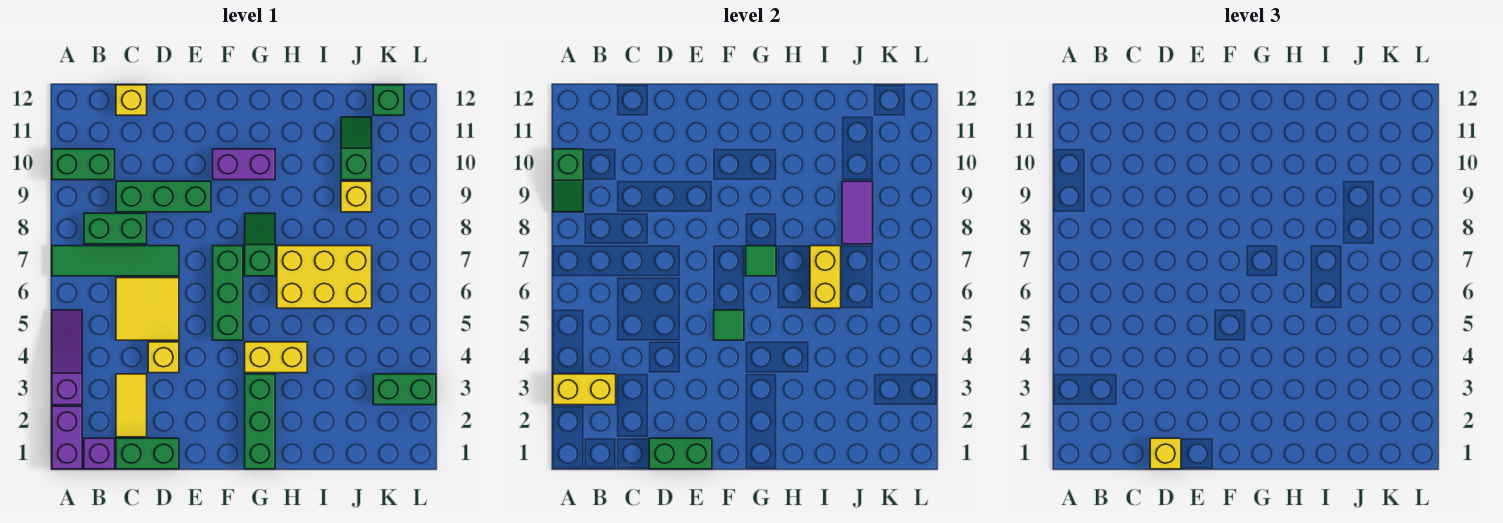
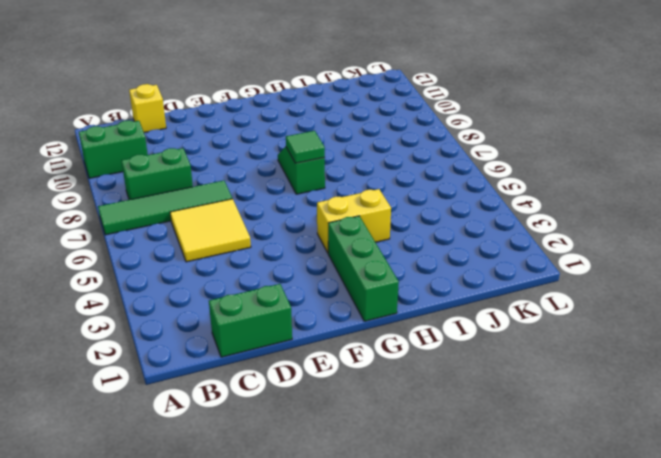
none -> purple 1x2 brick [52,406,82,469]
none -> purple 1x3 slope [52,310,82,405]
none -> purple 1x1 brick [84,438,115,469]
none -> yellow 1x2 tile [116,374,147,437]

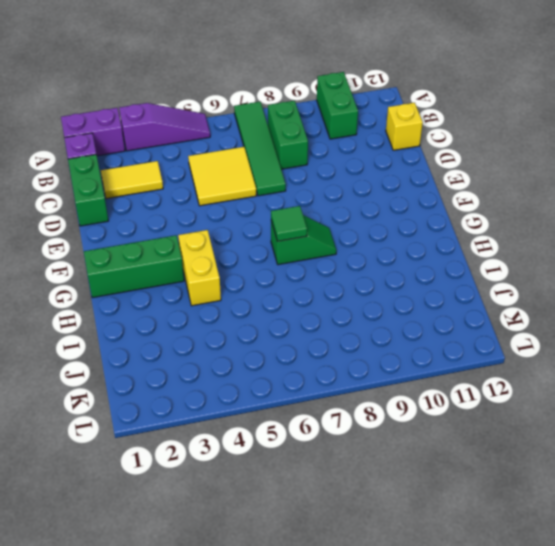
none -> green 1x3 brick [116,181,211,212]
none -> yellow 1x1 brick [148,342,179,373]
none -> green 1x3 brick [213,246,243,340]
none -> purple 1x2 brick [213,149,275,180]

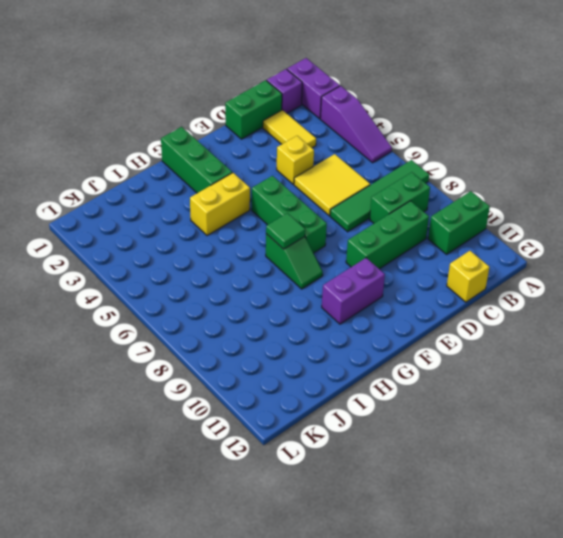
none -> yellow 2x3 brick [277,246,372,308]
none -> yellow 1x1 brick [341,181,372,212]
none -> green 1x2 slope [341,117,372,180]
none -> green 1x2 brick [373,374,436,405]

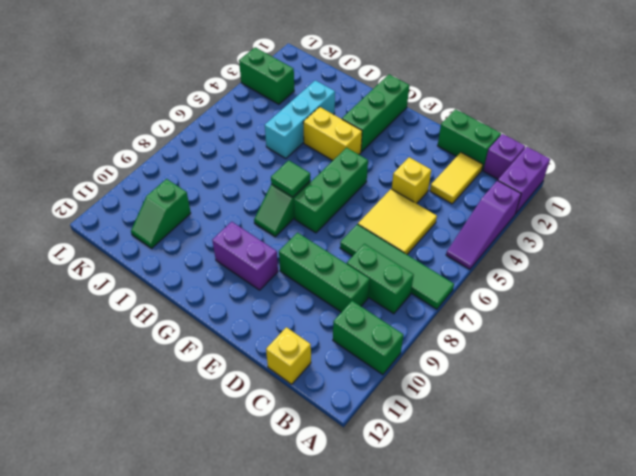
cyan 1x3 brick [265,80,335,159] -> none
none -> yellow 2x3 brick [277,246,372,308]
none -> yellow 1x1 brick [341,181,372,212]
none -> green 1x1 brick [373,85,404,115]
none -> yellow 1x2 brick [553,374,616,405]

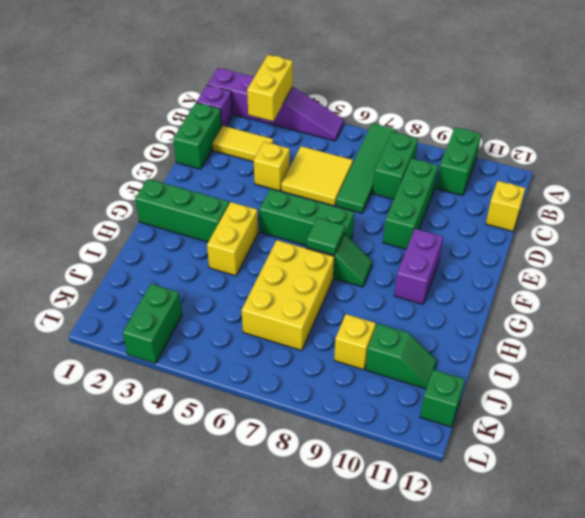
none -> green 1x2 slope [553,149,583,212]
none -> green 1x2 brick [649,438,712,469]
none -> green 1x1 tile [714,310,744,340]
none -> yellow 1x2 brick [810,246,841,308]

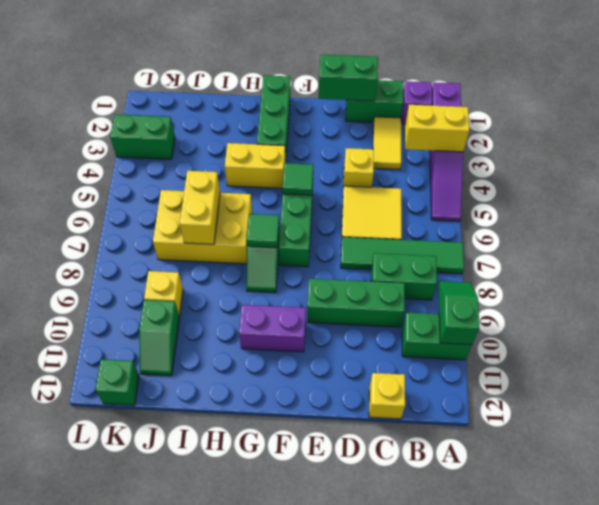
none -> purple 1x2 tile [842,181,873,244]
none -> yellow 1x1 brick [1150,438,1181,469]

